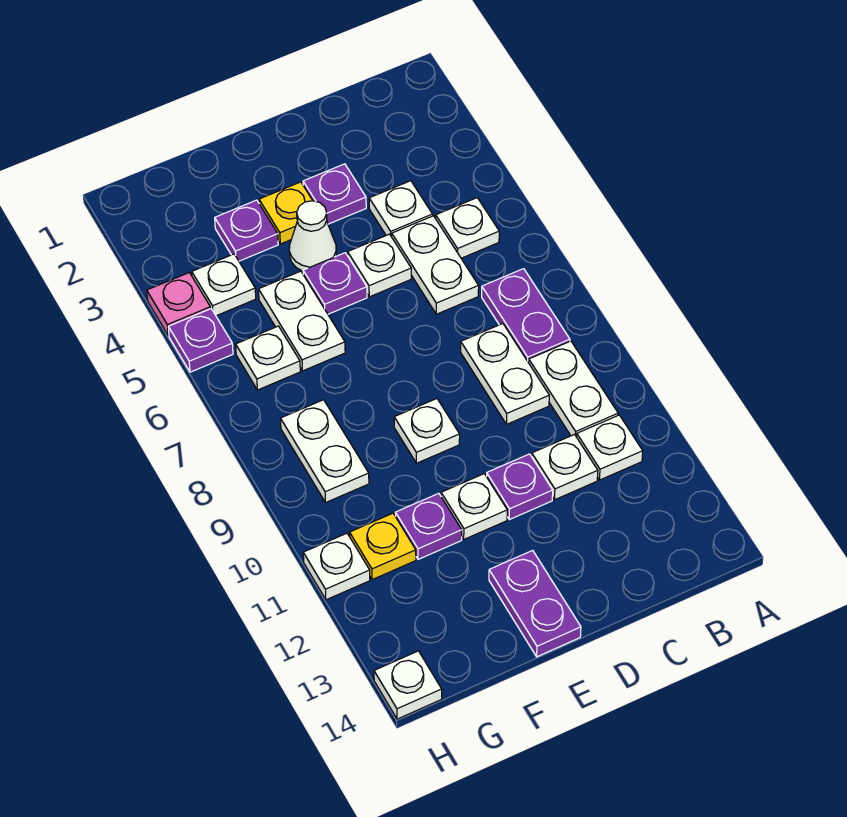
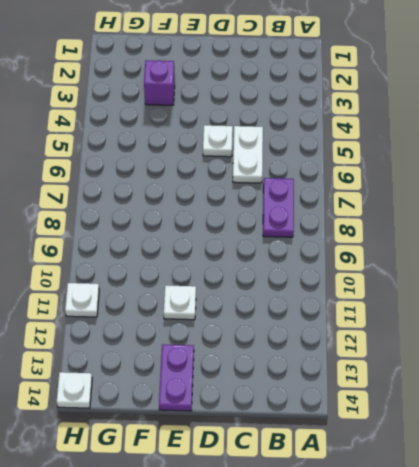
purple 1x1 brick [144,60,175,105] -> purple 1x1 plate [215,200,278,261]
none -> white 1x1 plate [436,198,499,258]
none -> white 1x2 plate [529,341,618,437]
none -> white 1x1 plate [577,415,643,480]

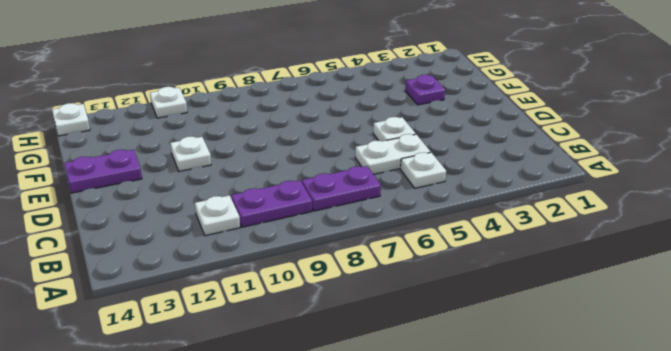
purple 1x2 plate [232,180,312,227] -> white 1x2 plate [529,341,618,437]
none -> white 1x1 plate [369,181,433,237]
none -> white 1x2 plate [461,324,549,424]
none -> white 1x1 plate [532,435,598,500]

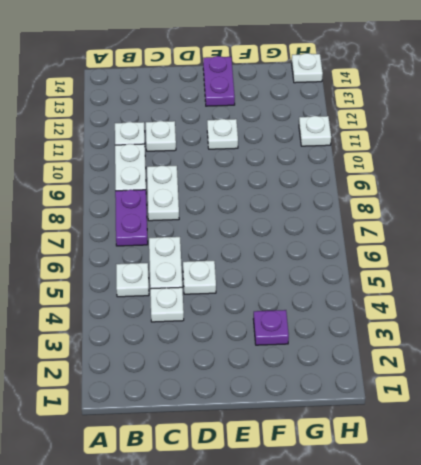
none -> purple 1x1 plate [303,164,366,224]
none -> purple 1x1 plate [487,454,553,519]
none -> yellow 1x1 plate [259,182,313,244]

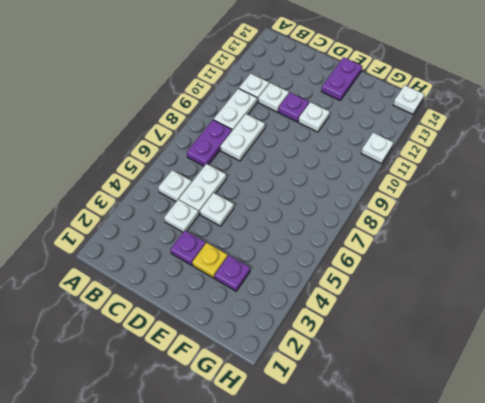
none -> white 1x1 cone [289,201,336,271]
none -> purple 1x1 plate [303,253,367,314]
none -> white 1x1 plate [394,399,460,463]

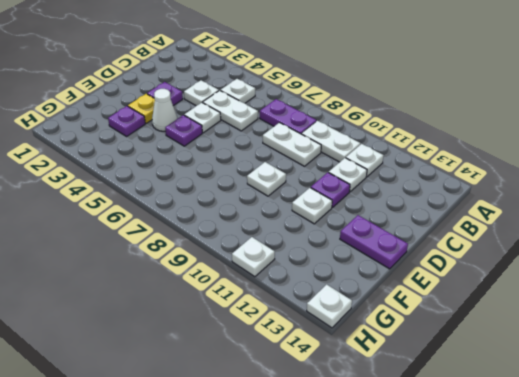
none -> white 1x2 plate [259,271,345,371]
none -> purple 1x1 plate [395,493,462,559]
none -> white 1x1 plate [192,254,256,316]

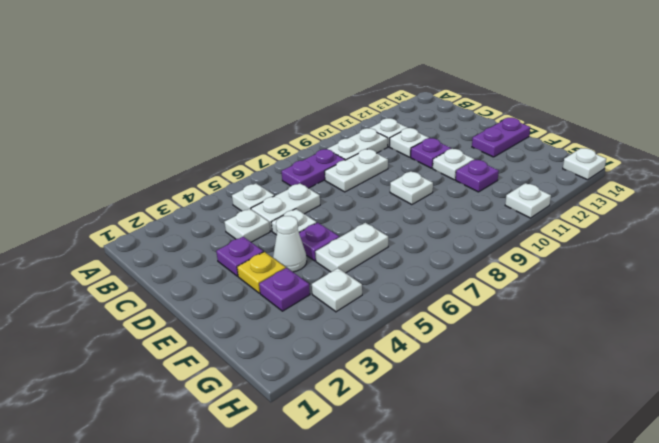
none -> white 1x1 plate [236,326,300,390]
none -> white 1x2 plate [281,400,369,503]
none -> yellow 1x1 plate [350,513,416,580]

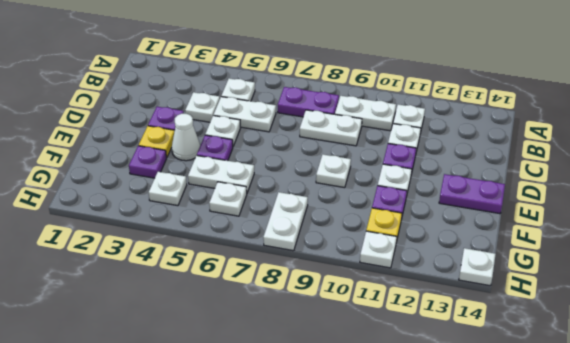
white 1x2 plate [263,192,308,251] -> white 1x2 plate turned to [281,400,369,503]
none -> pink 1x1 plate [147,273,210,336]
none -> purple 1x1 plate [169,309,233,372]

